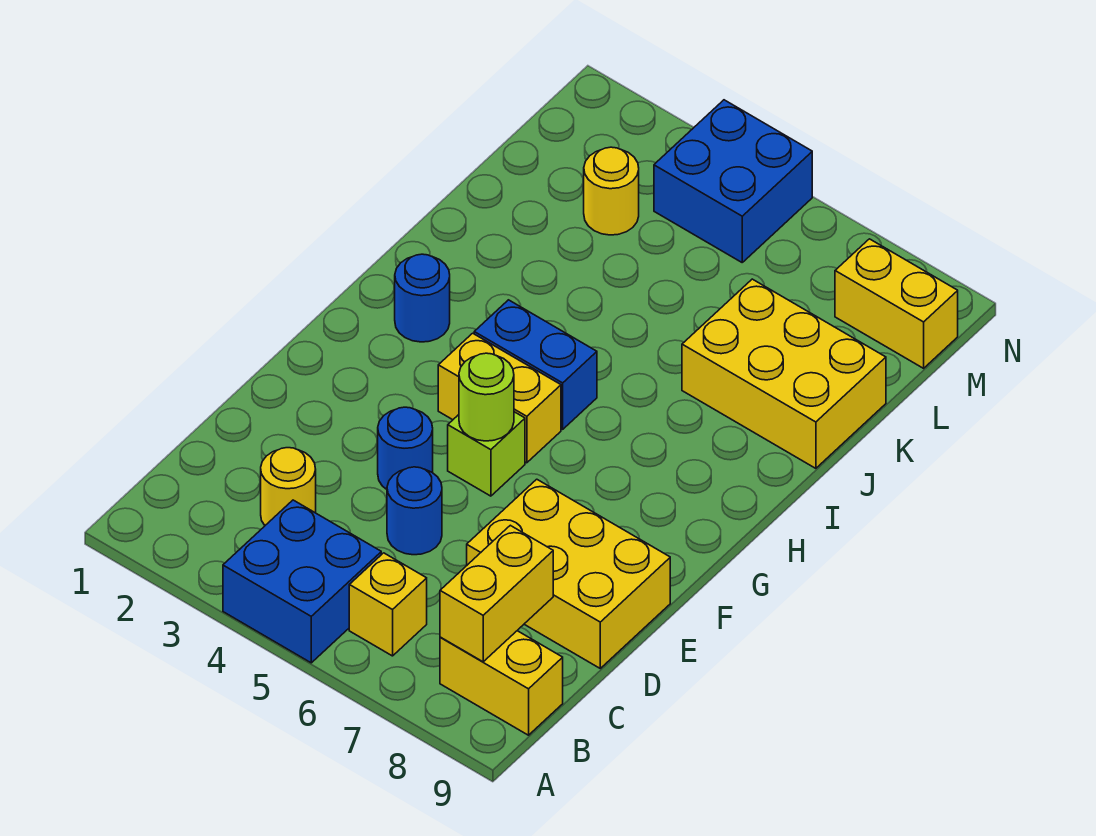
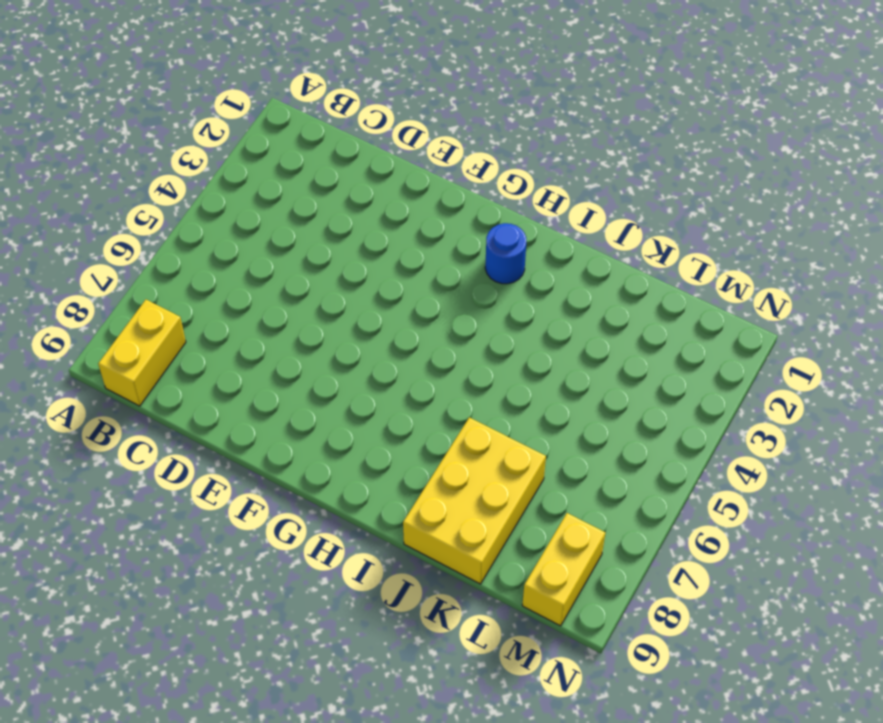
none -> blue 2x2 brick [223,500,381,663]
none -> yellow 1x1 brick [349,553,427,656]
none -> yellow 1x1 round brick [261,448,316,525]

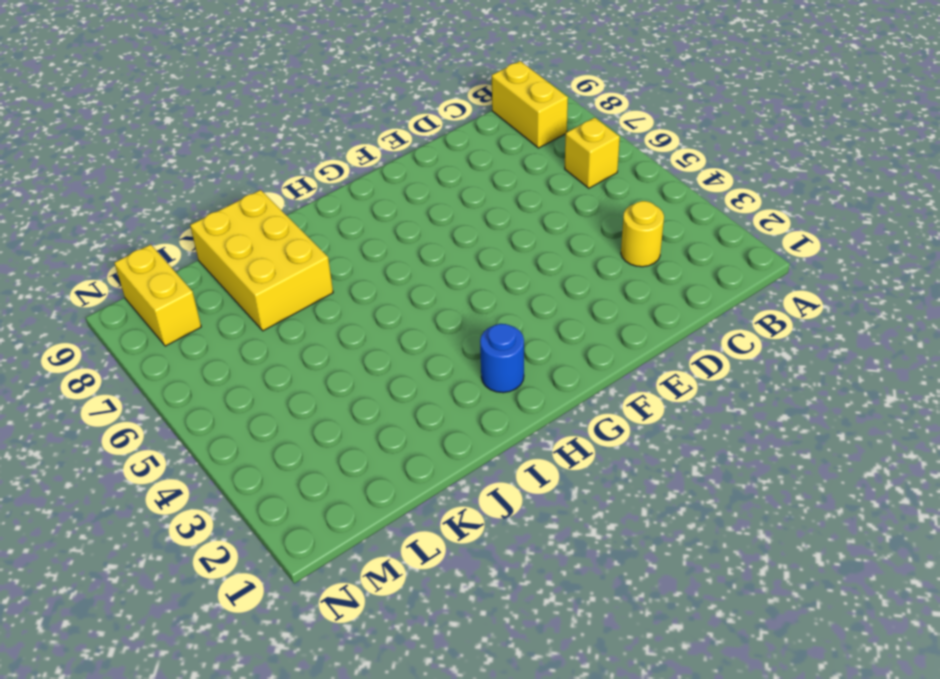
none -> blue 2x2 brick [223,500,381,663]
none -> blue 1x1 round brick [387,467,442,555]
none -> yellow 2x3 brick [467,479,670,668]

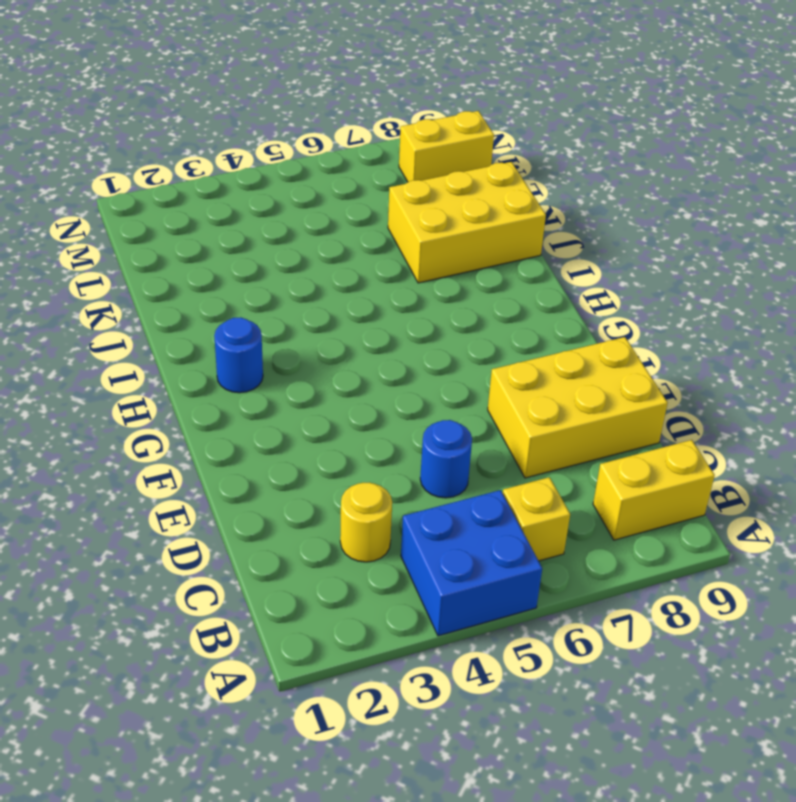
none -> blue 1x1 round brick [378,407,433,489]
none -> lime 1x1 brick [448,412,525,496]
none -> yellow 1x2 brick [438,333,561,463]

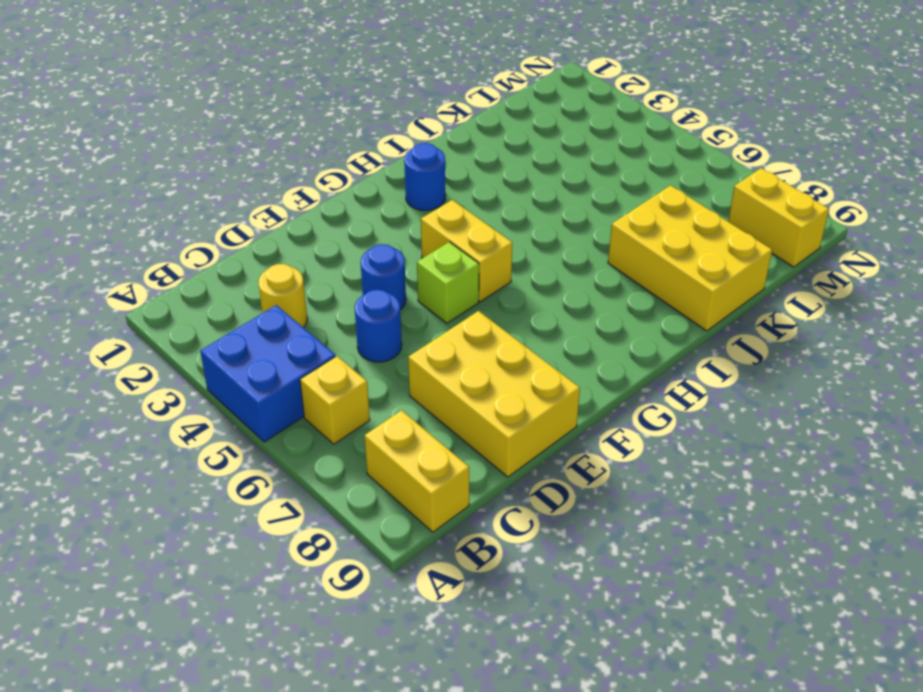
none -> blue 1x2 brick [474,300,597,429]
none -> yellow 1x1 round brick [584,147,639,235]
none -> blue 2x2 brick [654,100,812,262]

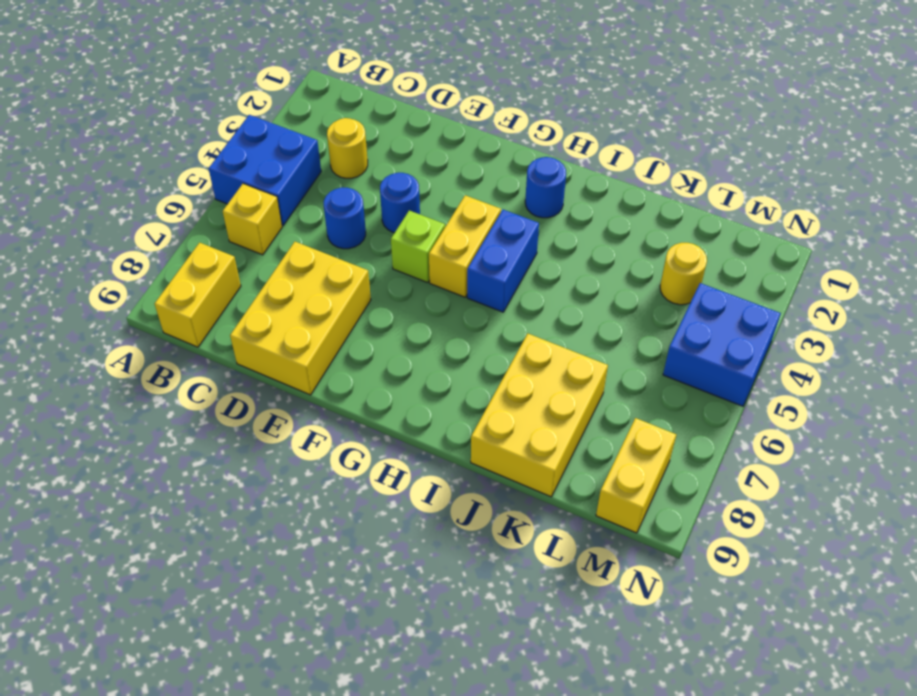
none -> yellow 1x2 brick [440,525,553,662]
none -> lime 1x1 round brick [459,353,514,441]

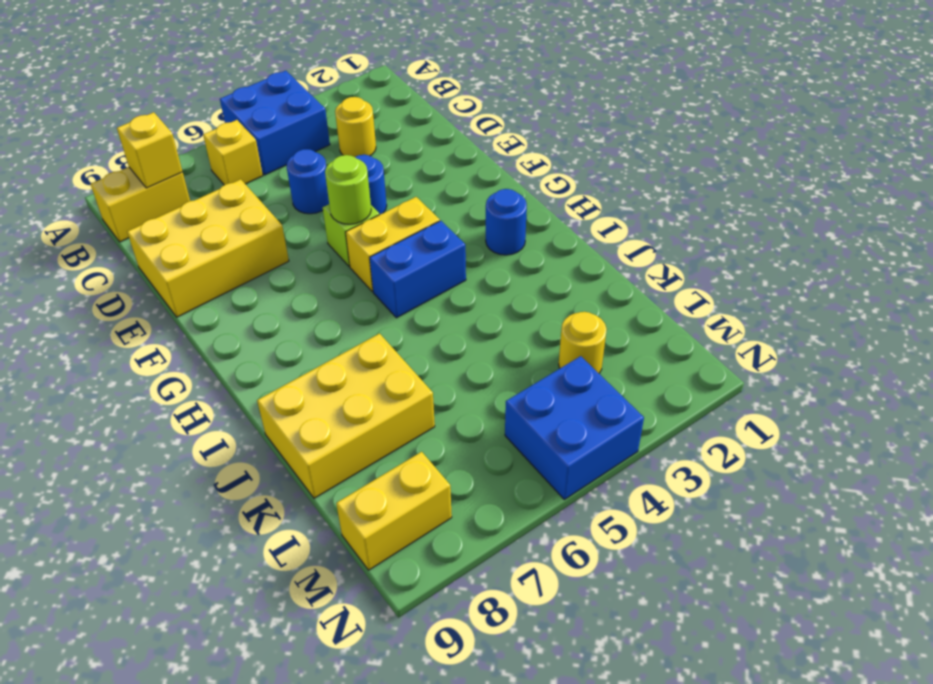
yellow 1x1 brick [117,112,182,188] -> yellow 1x2 brick [440,525,553,662]

